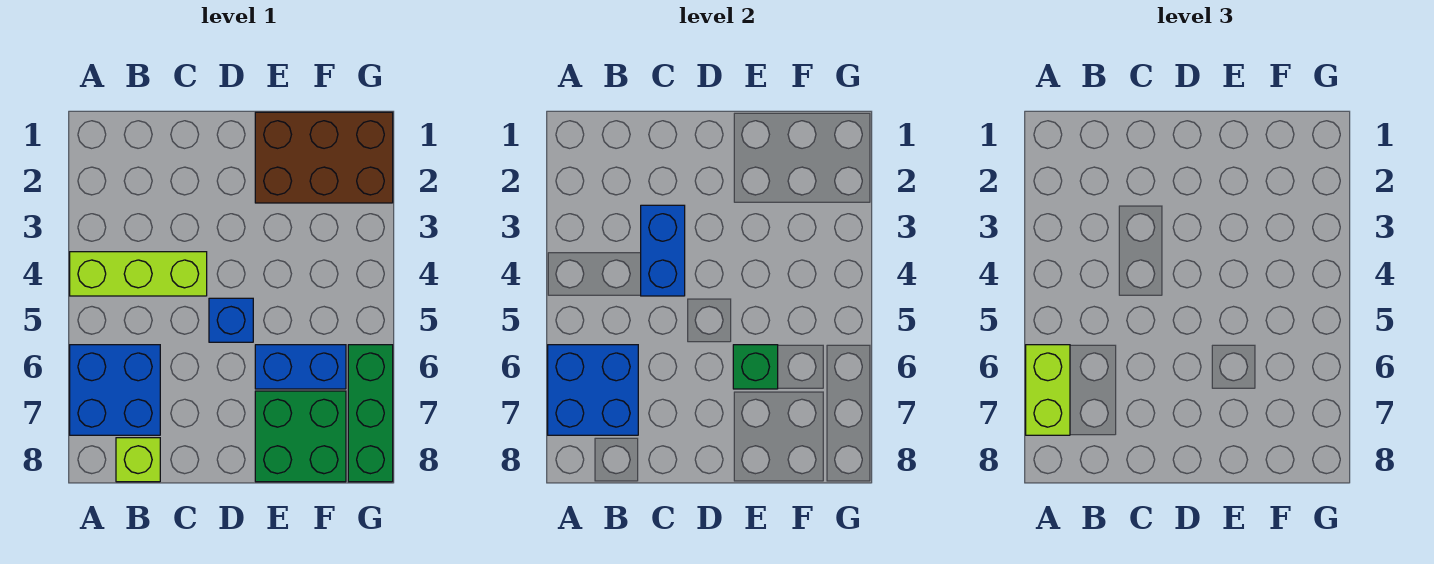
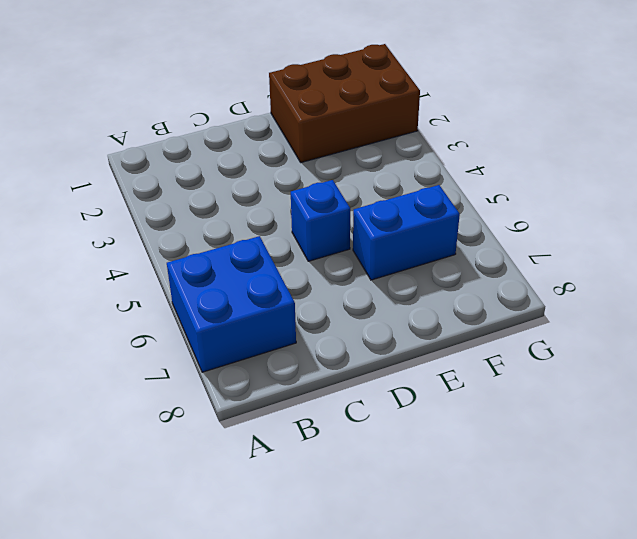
none -> lime 1x3 brick [70,252,207,296]
none -> lime 1x1 brick [116,438,160,482]
none -> green 2x2 brick [255,391,346,482]

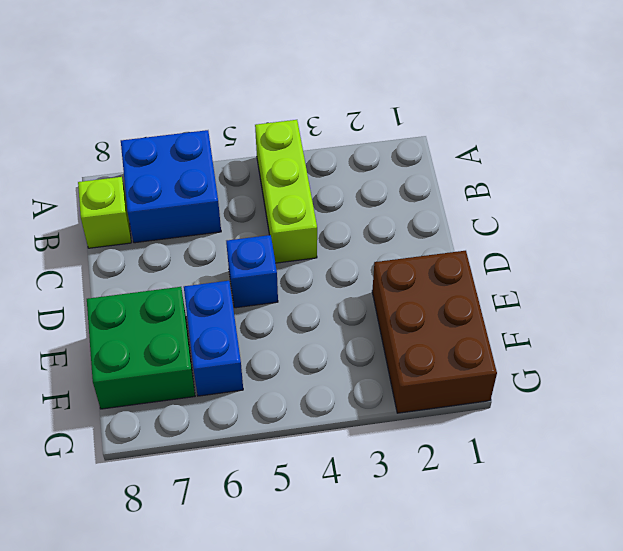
none -> green 1x3 brick [348,345,393,482]
none -> blue 2x2 brick [548,345,638,435]
none -> blue 1x2 brick [641,205,685,296]

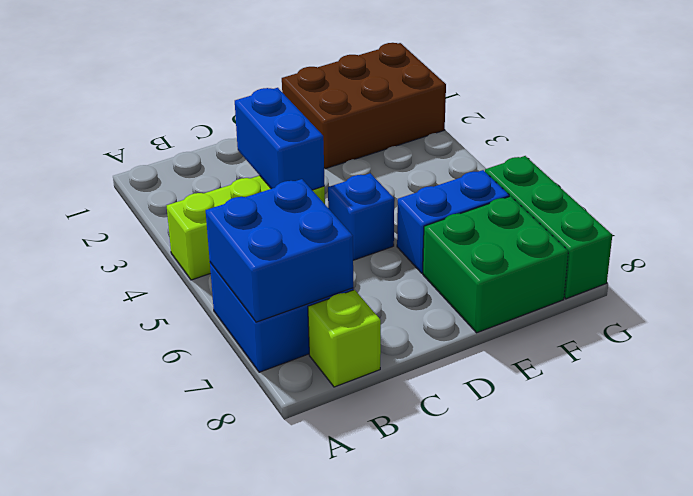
none -> green 1x1 brick [733,345,778,389]
none -> lime 1x2 brick [1026,345,1070,435]

